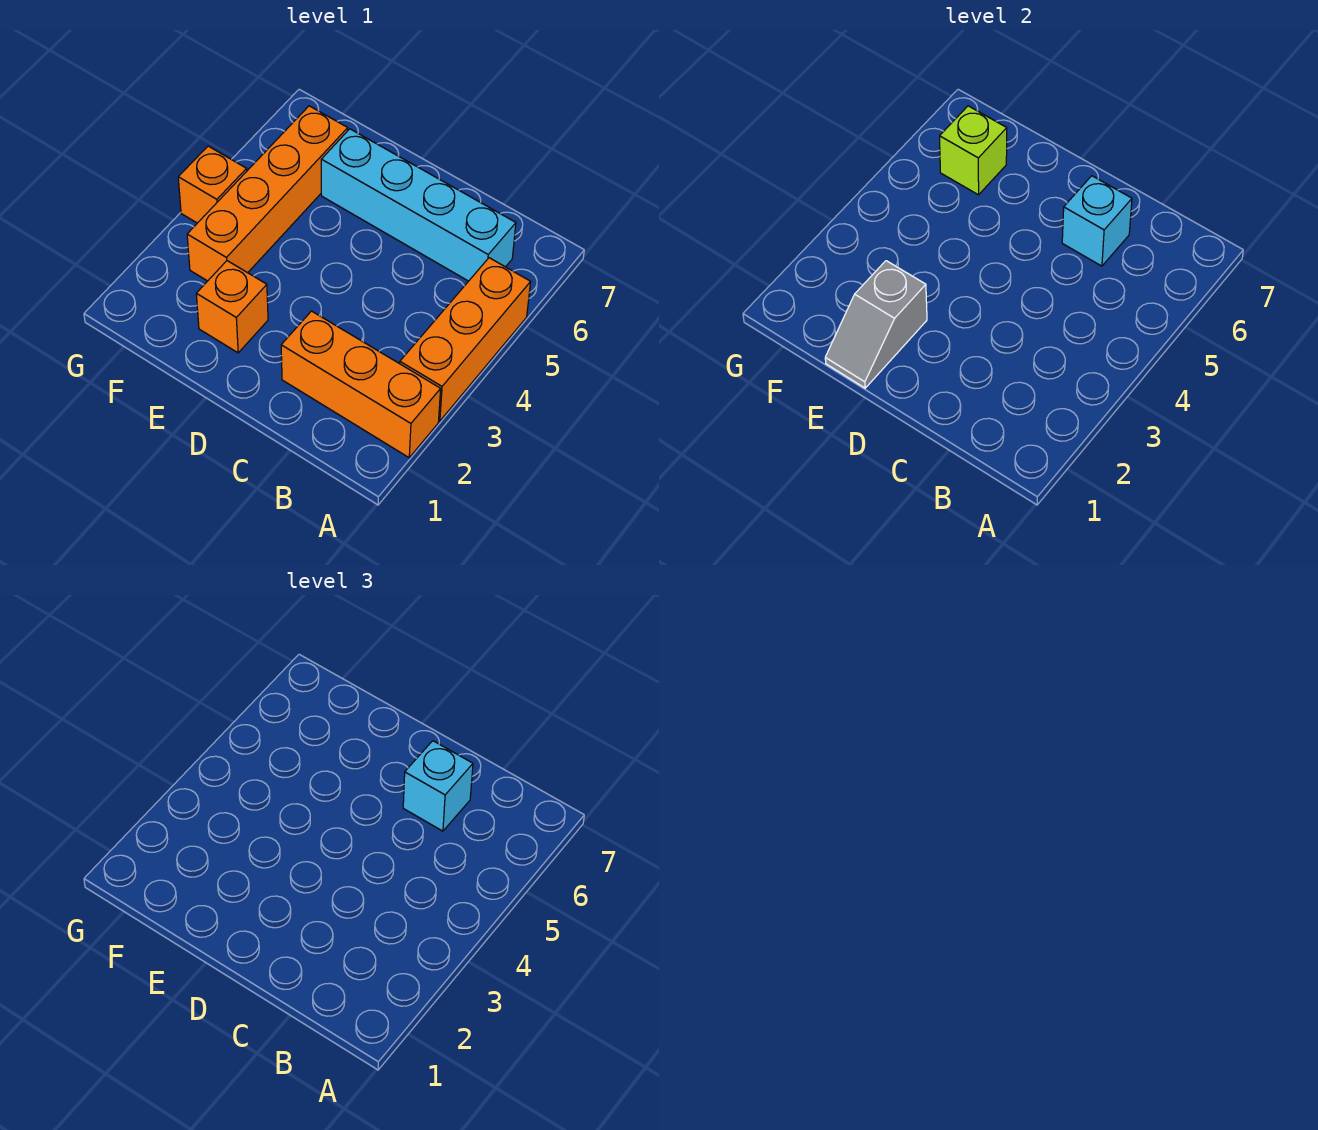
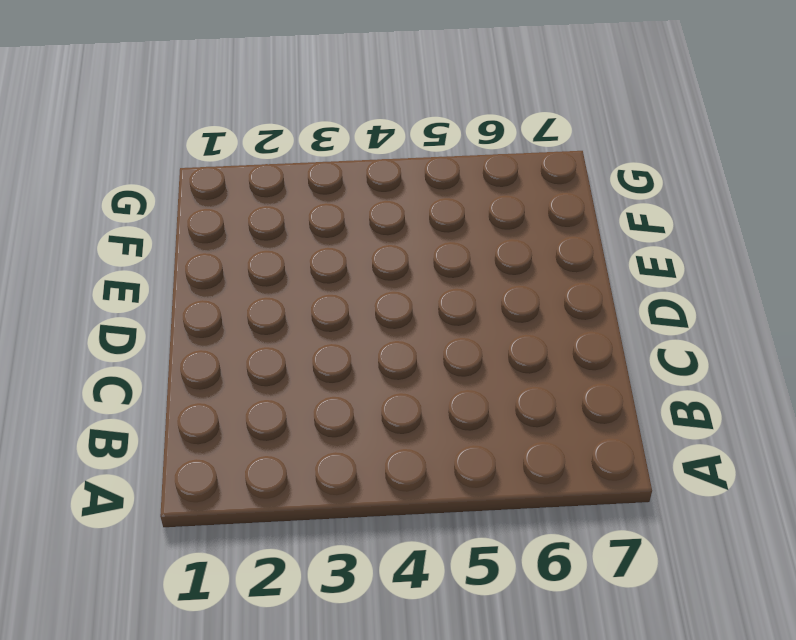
none -> orange 1x3 brick [281,311,441,458]
none -> orange 1x3 brick [400,258,531,421]

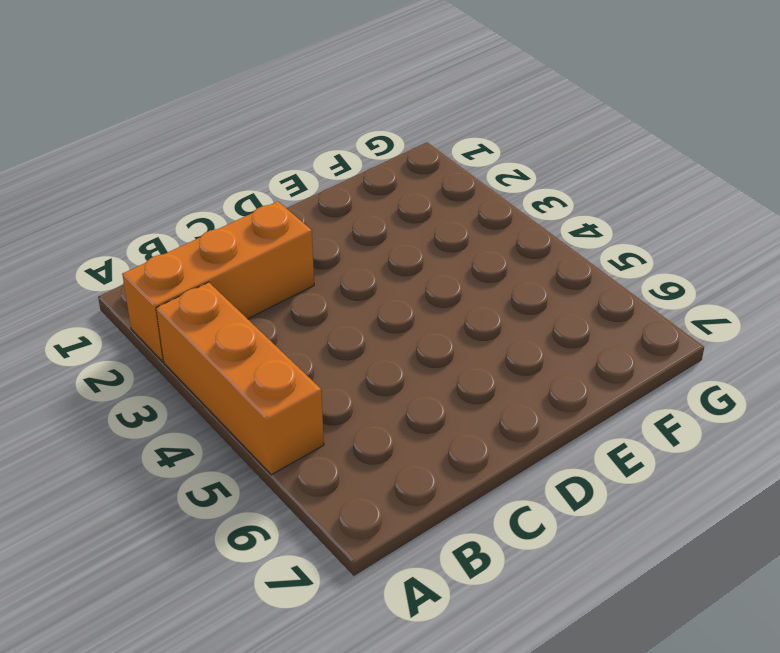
none -> cyan 1x4 brick [321,129,516,281]
none -> orange 1x1 brick [196,261,268,353]

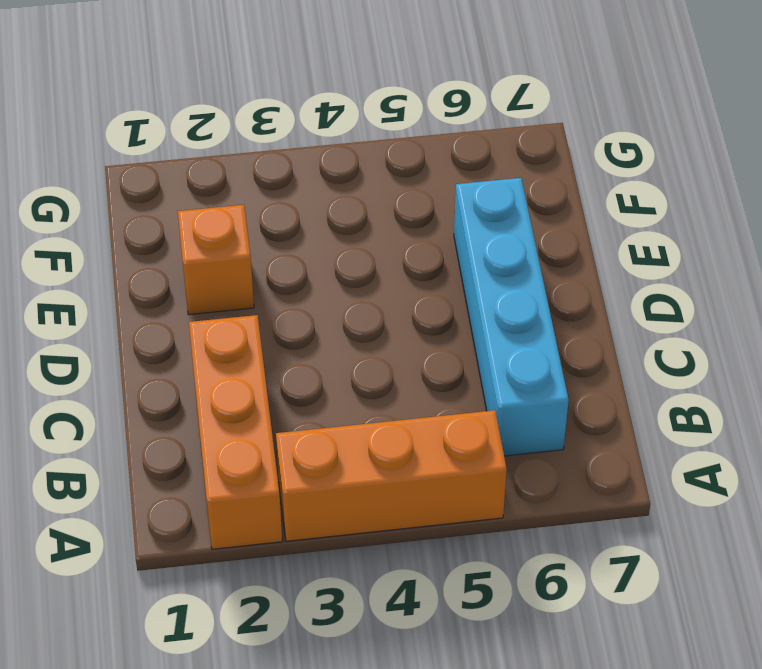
none -> orange 1x4 brick [187,106,348,281]
none -> orange 1x1 brick [178,146,247,223]

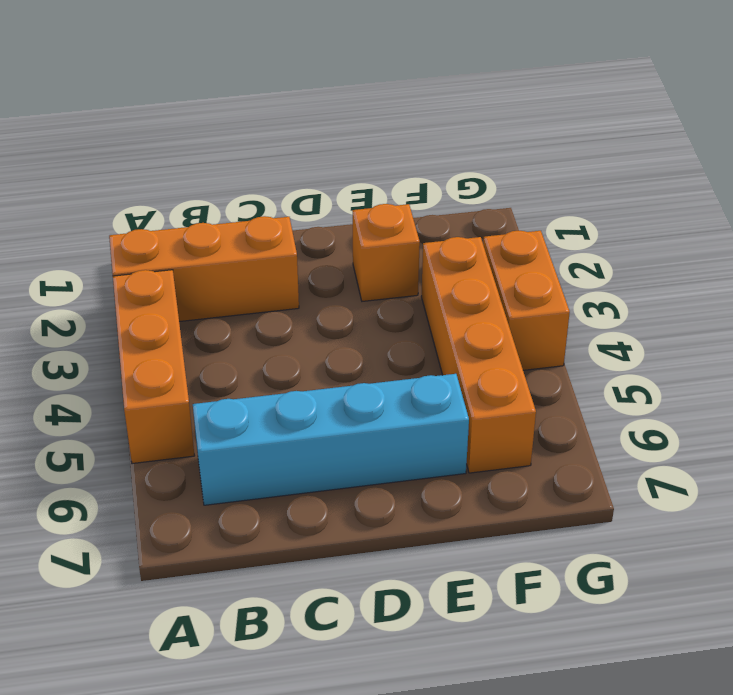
orange 1x2 brick [483,231,570,370] -> orange 1x1 brick [178,146,247,223]
none -> cyan 1x1 brick [1062,176,1132,266]
none -> grey 1x2 slope [825,261,927,388]

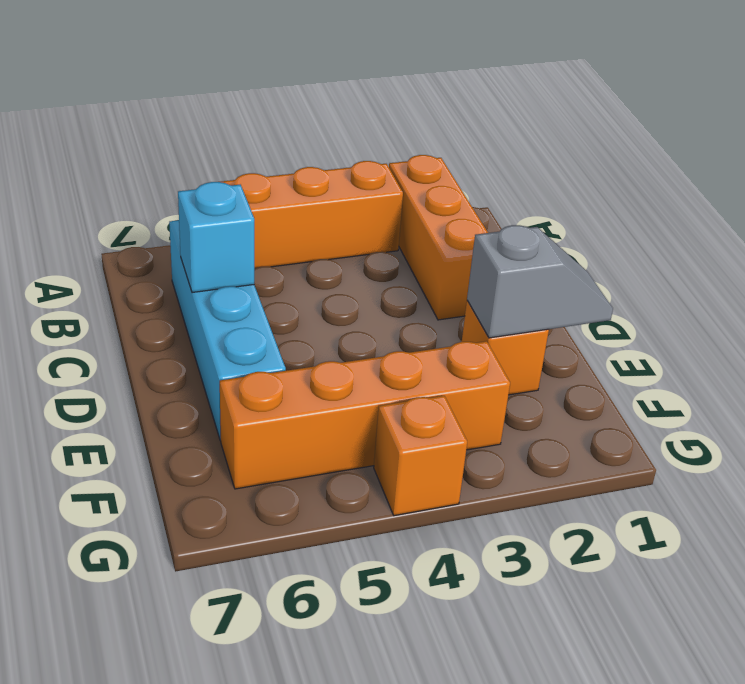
none -> lime 1x1 brick [940,106,1007,195]
none -> cyan 1x1 brick [403,741,473,831]

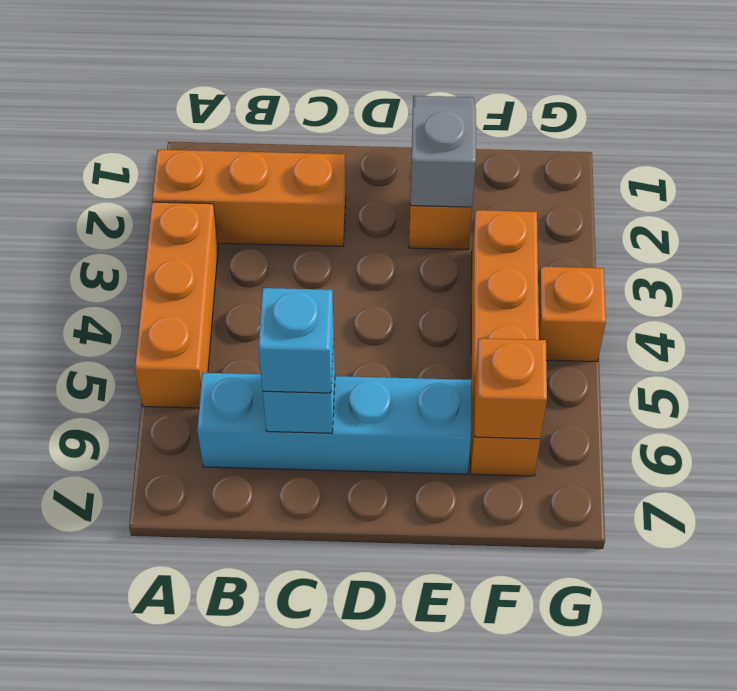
orange 1x1 brick [475,338,547,439] -> lime 1x1 brick [940,106,1007,195]

